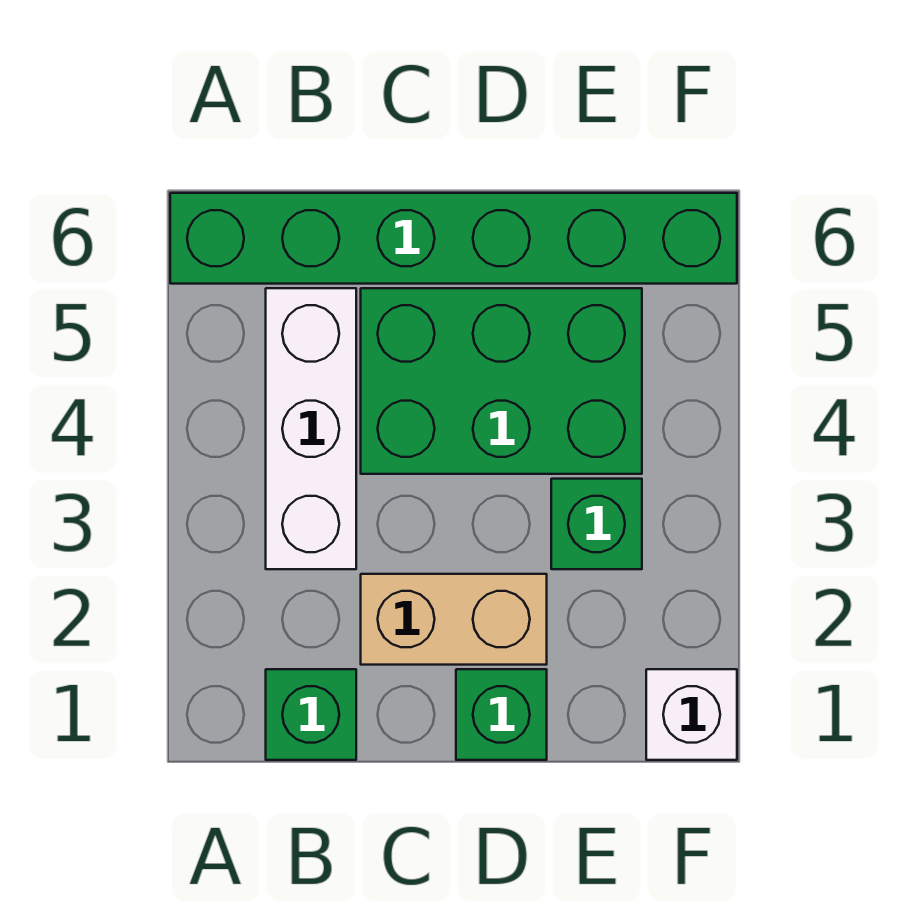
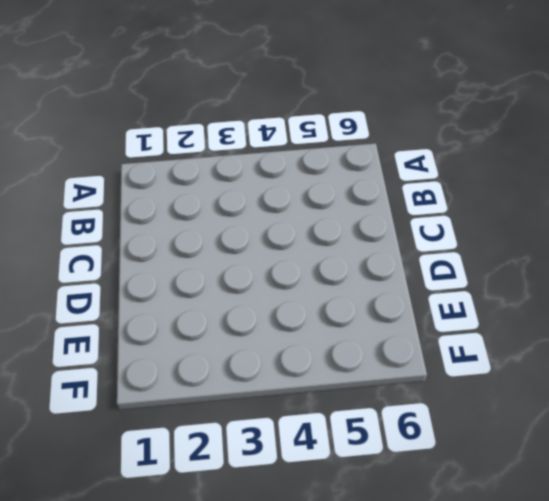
none -> green 1x6 brick [170,193,737,284]
none -> green 1x1 brick [266,669,356,760]

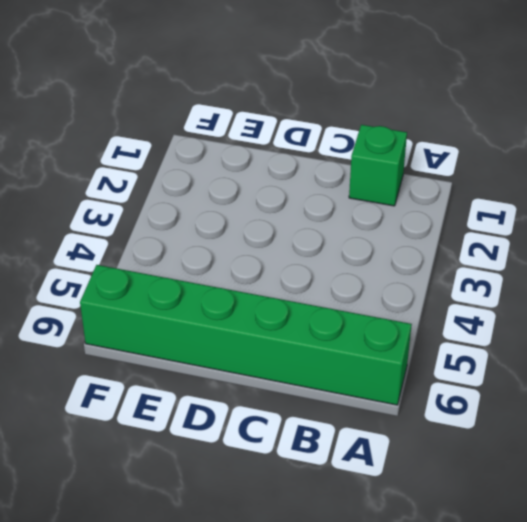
none -> white 1x3 brick [266,288,356,569]
none -> tan 1x2 brick [361,574,547,665]

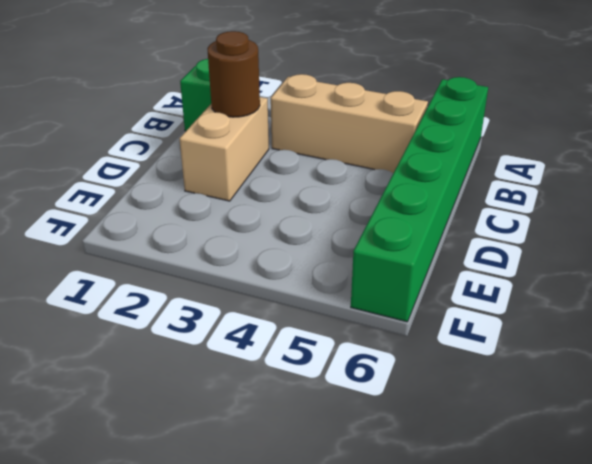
tan 1x3 brick [271,74,428,173] -> white 1x3 brick [266,288,356,569]
brown 1x1 round brick [207,31,260,117] -> none
none -> green 2x3 brick [361,288,642,474]
none -> green 1x1 brick [456,669,547,760]

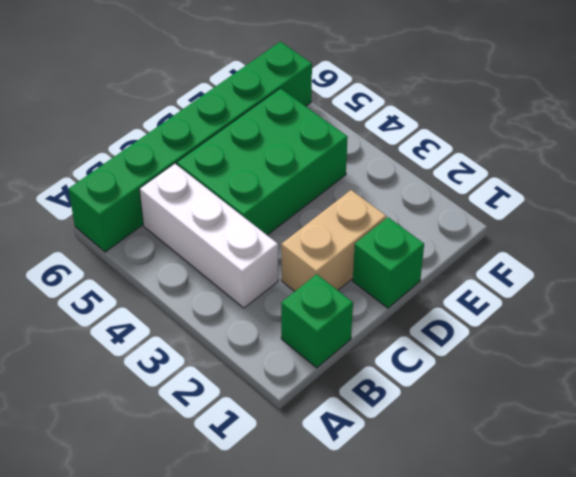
none -> green 1x1 brick [551,479,642,569]
none -> white 1x1 brick [646,669,737,760]

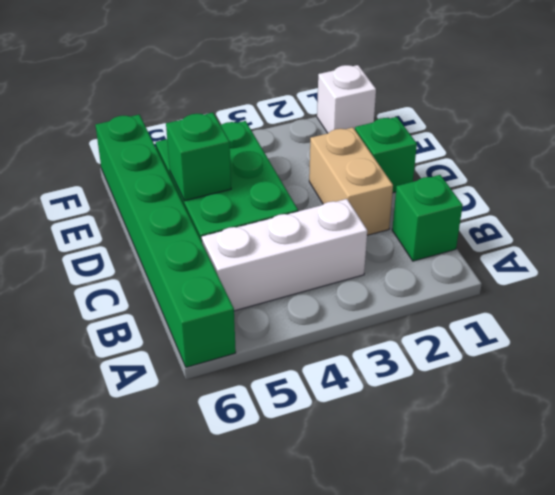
green 1x1 brick [166,113,231,201] -> green 1x1 brick moved to [551,479,642,569]

